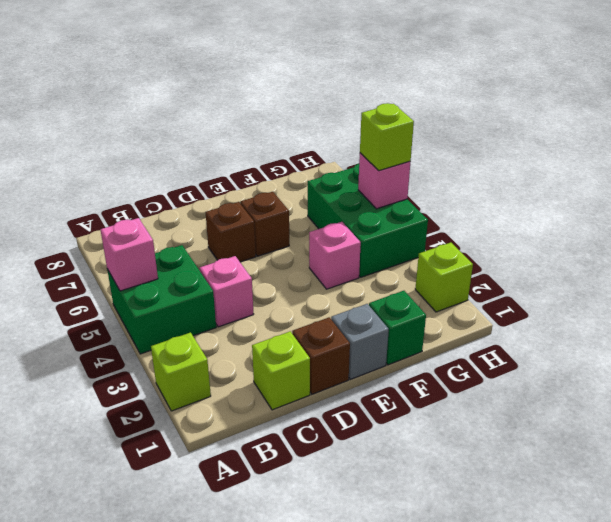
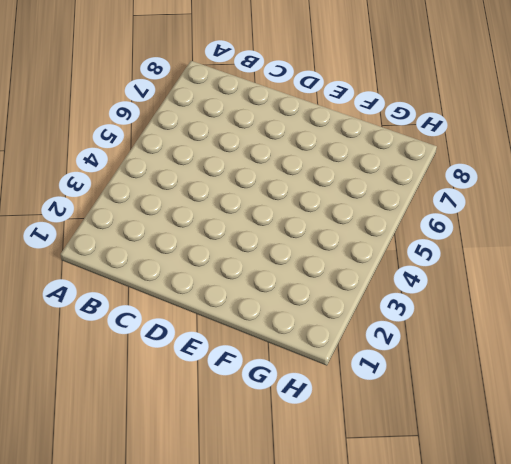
none -> lime 1x1 brick [151,332,211,411]
none -> green 2x2 brick [107,245,216,354]
none -> lime 1x1 brick [252,331,310,410]

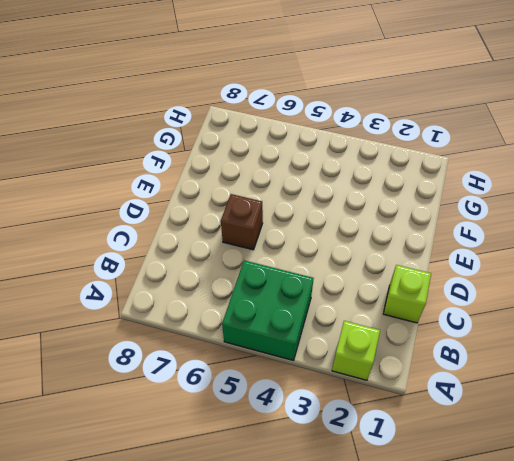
none -> pink 1x1 brick [200,256,254,327]
none -> brown 1x1 brick [292,317,350,394]
none -> grey 1x1 brick [331,304,389,379]

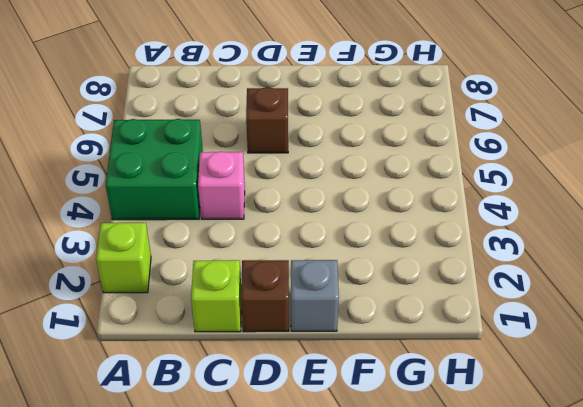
none -> brown 1x1 brick [241,192,289,256]
none -> green 1x1 brick [369,291,426,365]
none -> pink 1x1 brick [309,222,361,289]

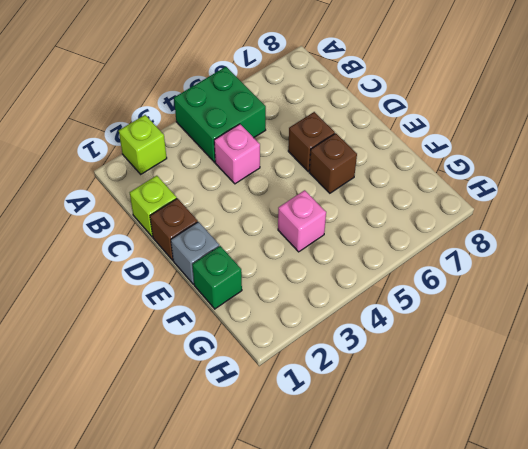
none -> green 2x3 brick [308,164,428,277]
none -> lime 1x1 brick [415,243,473,312]
none -> pink 1x1 brick [100,218,158,291]

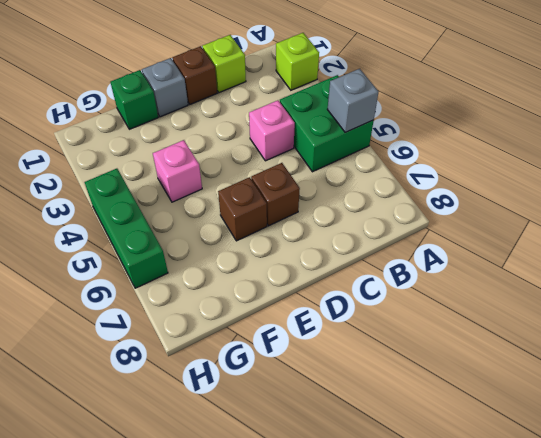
grey 1x1 brick [327,69,378,133] -> pink 1x1 brick [100,218,158,291]
green 1x3 brick [85,169,168,288] -> green 2x3 brick [308,164,428,277]
none -> lime 1x1 brick [415,243,473,312]
none -> pink 1x1 brick [358,153,410,209]
none -> lime 1x1 brick [360,103,414,171]

